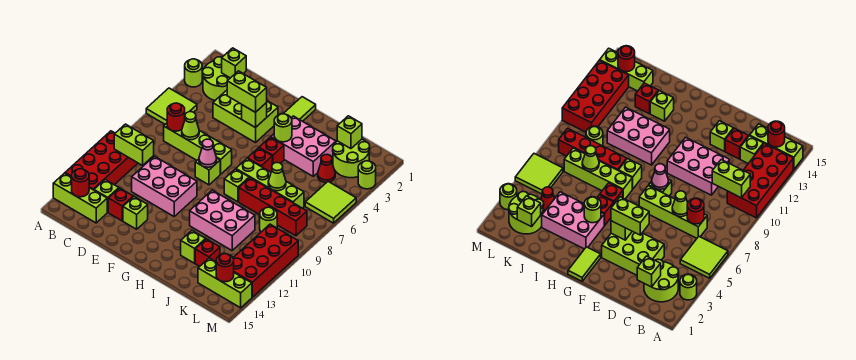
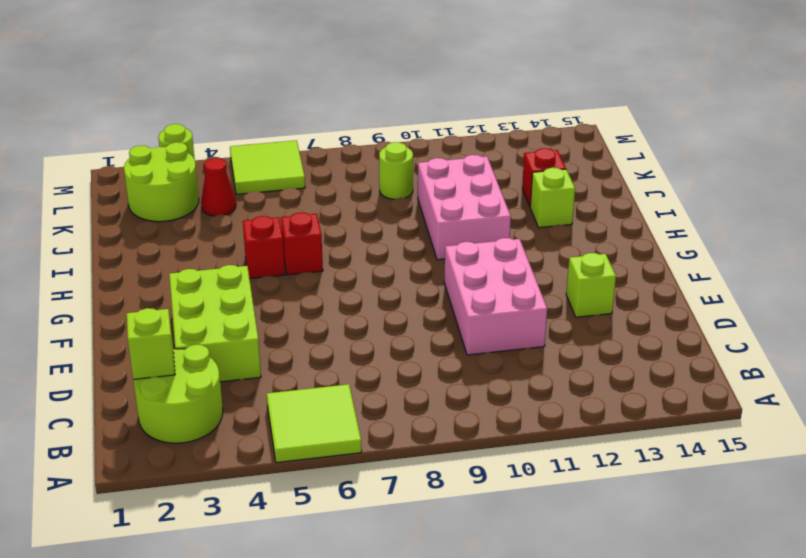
none -> lime 1x1 round brick [185,59,202,87]
none -> red 2x4 brick [65,131,138,190]
none -> lime 1x3 brick [53,173,107,223]
none -> lime 1x4 brick [164,123,232,174]

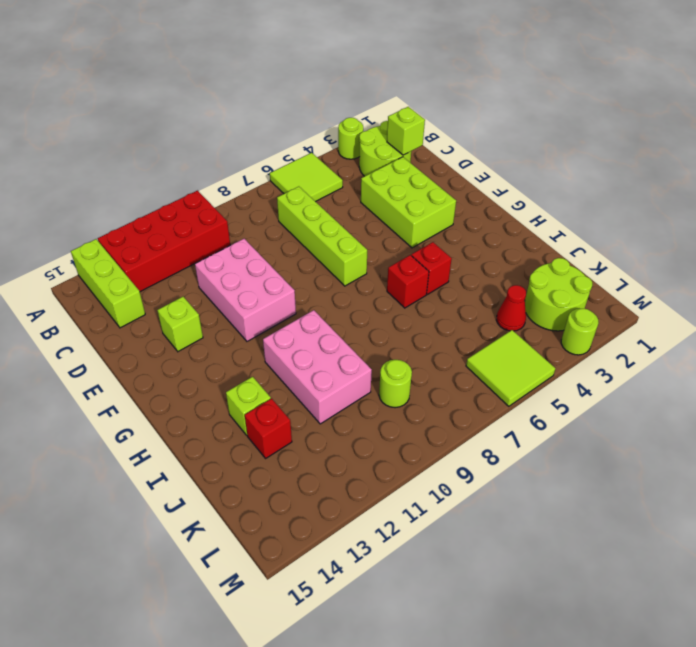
none -> lime 1x1 brick [94,180,119,212]
none -> red 1x1 brick [108,188,133,221]
none -> lime 1x1 brick [195,158,220,185]
none -> lime 1x2 tile [283,97,316,121]

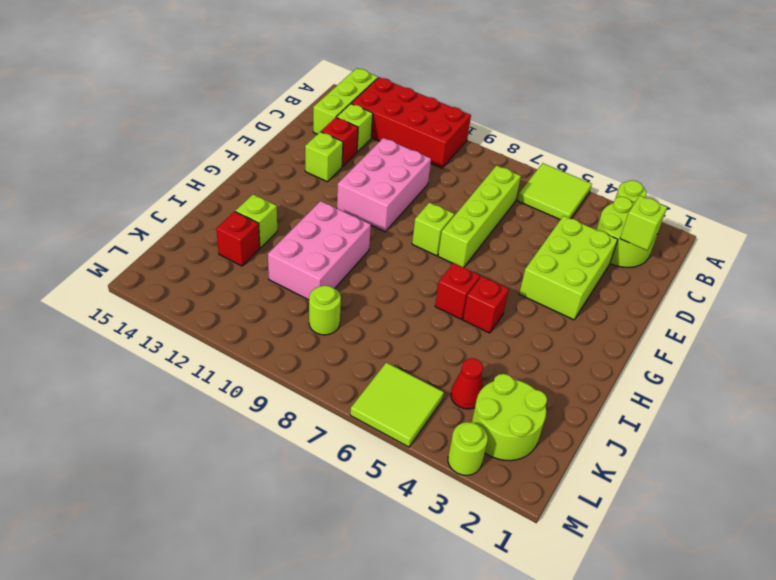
none -> lime 1x2 tile [283,97,316,121]
none -> pink 2x3 brick [271,116,336,176]
none -> lime 1x4 brick [236,159,304,208]
none -> lime 1x1 brick [224,169,249,202]

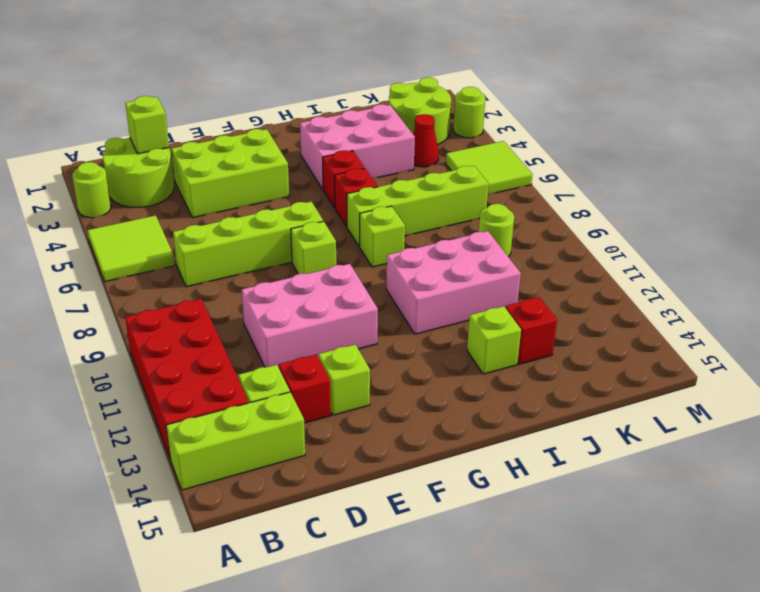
none -> lime 1x2 tile [283,97,316,121]
none -> red 1x4 brick [239,178,307,236]
none -> lime 1x3 brick [198,258,252,308]
none -> red 2x4 brick [233,224,298,297]

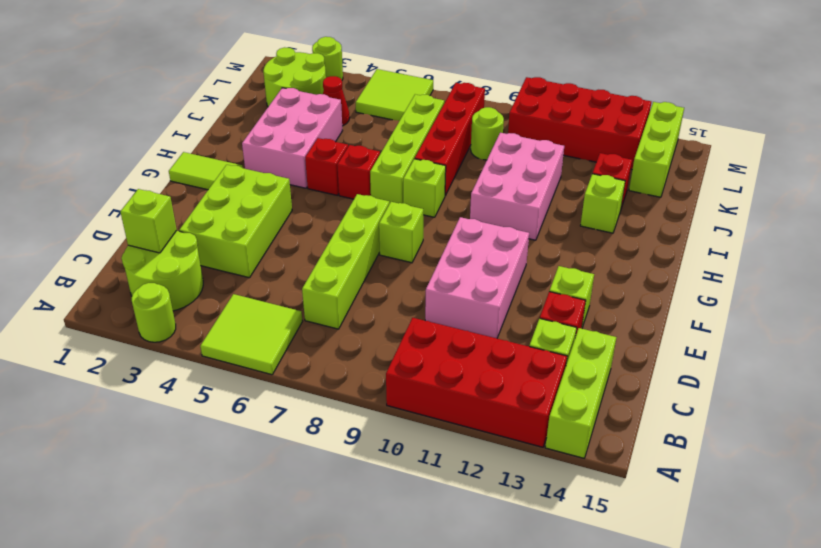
none -> lime 1x2 brick [114,124,154,165]
none -> red 1x1 round brick [72,169,89,197]
none -> red 1x1 round brick [167,103,185,131]
none -> lime 1x1 cone [182,112,199,140]

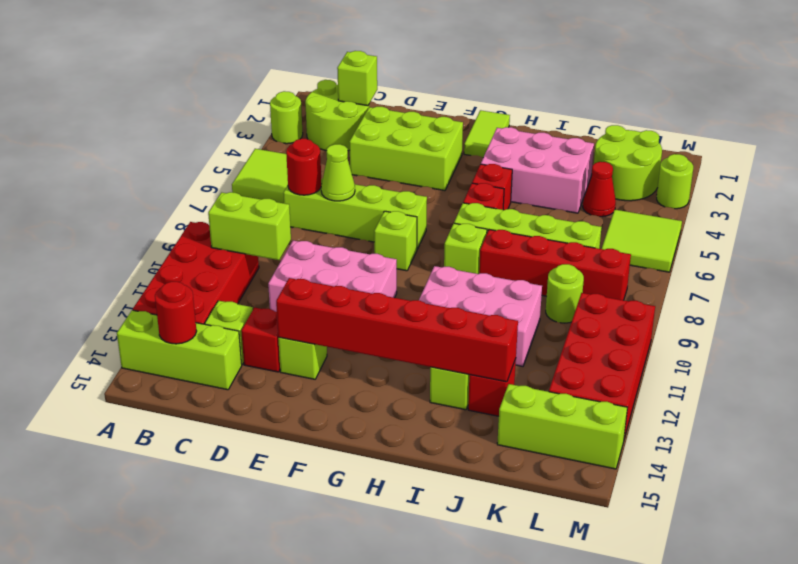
red 1x6 brick [276,278,518,382] -> none
none -> lime 1x1 brick [242,103,267,128]
none -> pink 1x1 cone [199,139,217,167]
none -> lime 1x1 round brick [274,114,292,142]
none -> lime 1x1 cone [268,163,286,191]

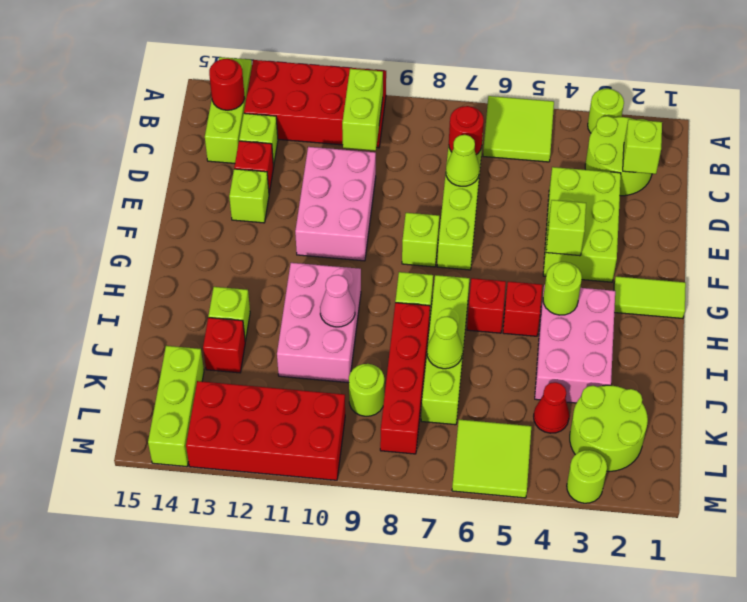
pink 1x1 cone [320,275,355,327] -> pink 1x1 cone moved to [199,139,217,167]
none -> lime 1x1 brick [337,116,362,149]
none -> red 1x1 round brick [216,254,234,282]
none -> lime 1x2 brick [227,71,267,112]

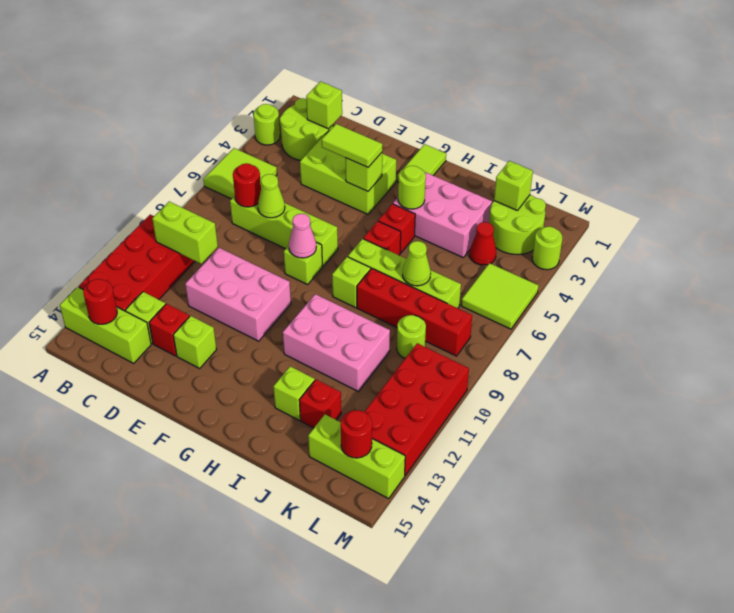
lime 1x2 tile [322,124,382,167] -> lime 1x2 brick [227,71,267,112]

